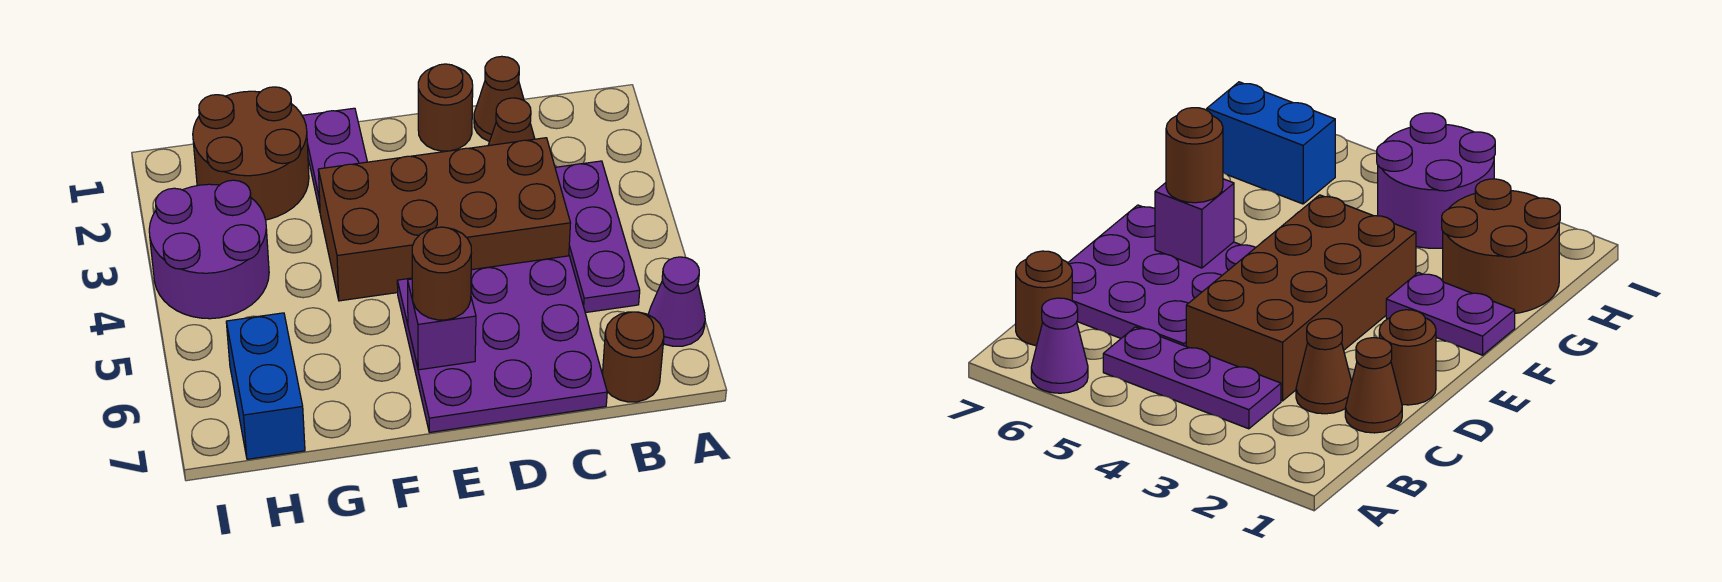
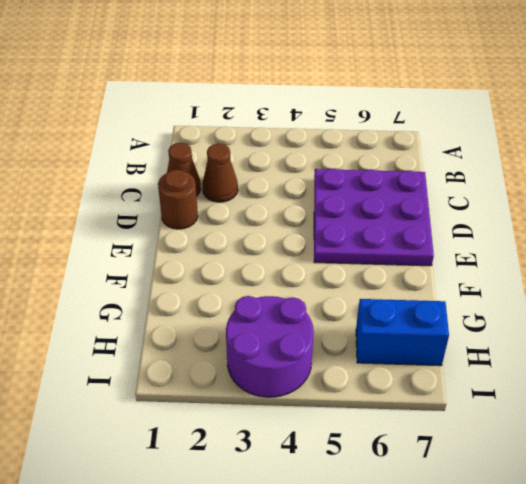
none -> purple 1x1 cone [648,257,705,346]
none -> purple 1x3 plate [555,161,640,313]
none -> brown 1x1 round brick [602,312,664,402]

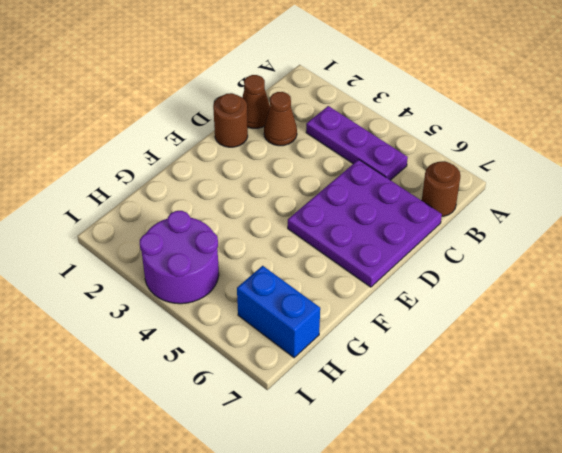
none -> purple 1x1 cone [648,257,705,346]
none -> brown 2x4 brick [318,138,570,301]
none -> purple 1x2 plate [302,108,367,211]

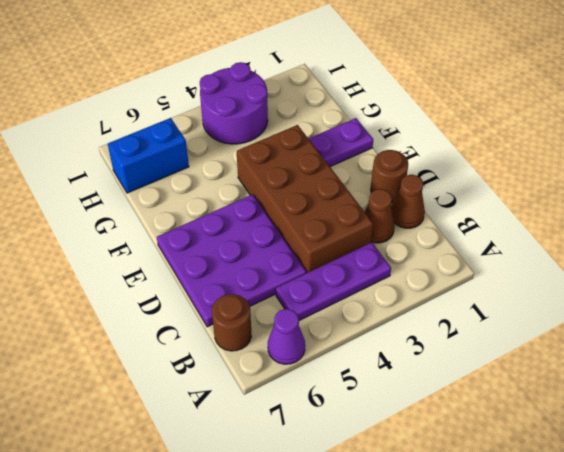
none -> brown 2x2 round brick [193,87,309,220]
none -> purple 1x1 brick [408,279,476,370]
none -> brown 1x1 round brick [412,227,471,320]

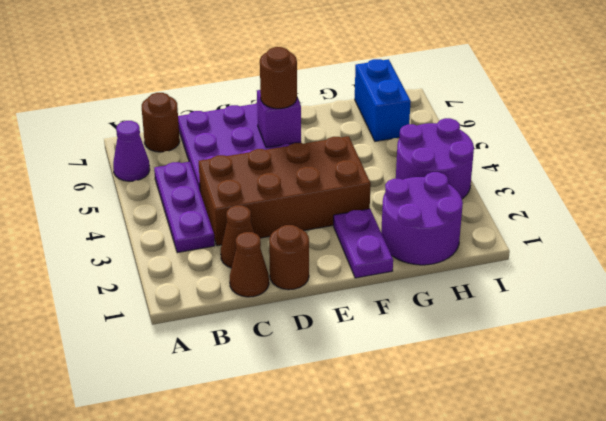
purple 2x2 round brick [381,172,463,265] -> brown 2x2 round brick [193,87,309,220]

